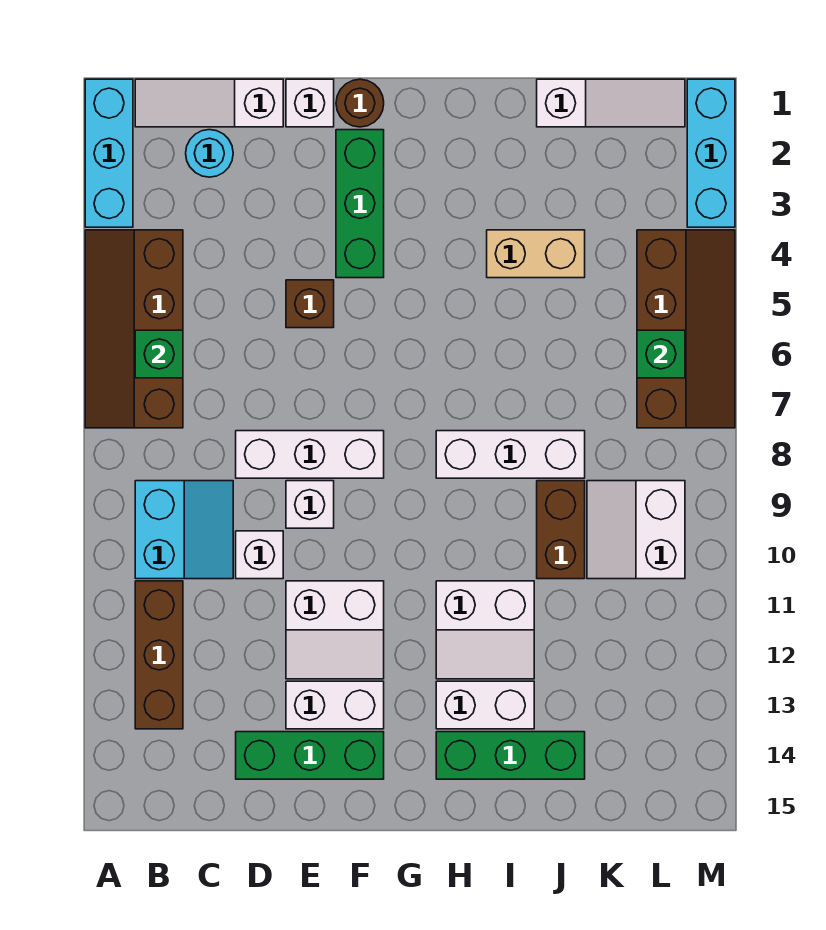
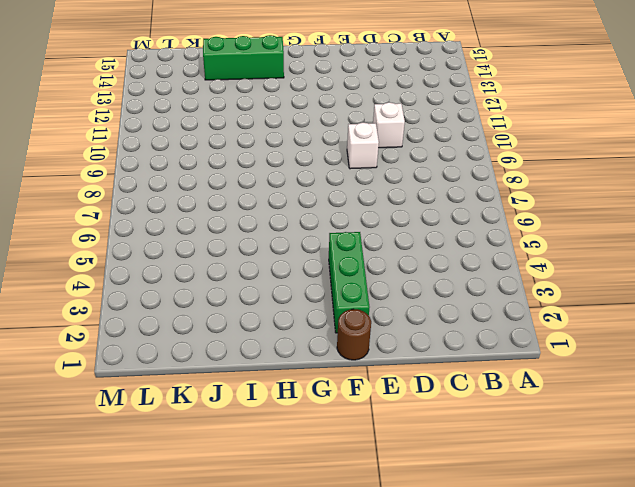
none -> cyan 1x3 brick [85,79,133,227]
none -> brown 2x4 slope [85,230,183,428]
none -> white 1x3 slope [135,79,283,127]

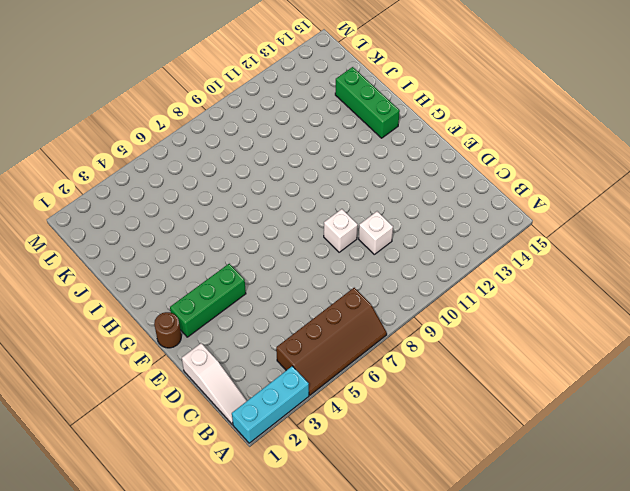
none -> cyan 2x2 slope [135,481,233,579]
none -> brown 1x3 brick [135,581,183,729]
none -> cyan 1x1 round brick [186,130,233,177]

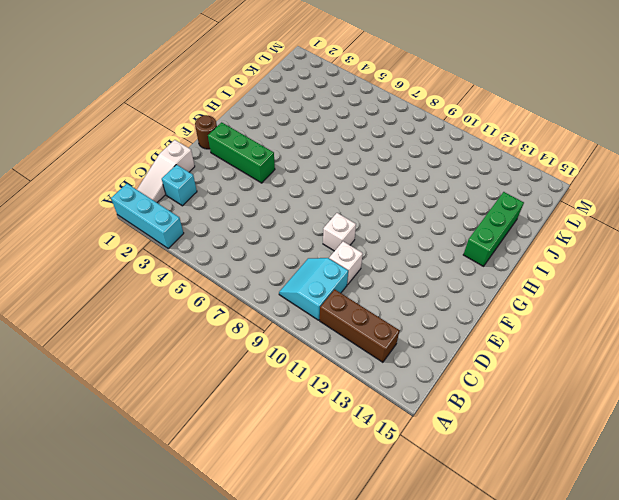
cyan 2x2 slope [279,258,348,320] -> cyan 2x2 slope turned to [135,481,233,579]
cyan 1x1 brick [162,165,197,206] -> cyan 1x1 round brick [186,130,233,177]
none -> brown 2x4 slope [85,230,183,428]
none -> white 1x3 brick [236,431,384,478]
none -> green 1x3 brick [236,732,384,779]

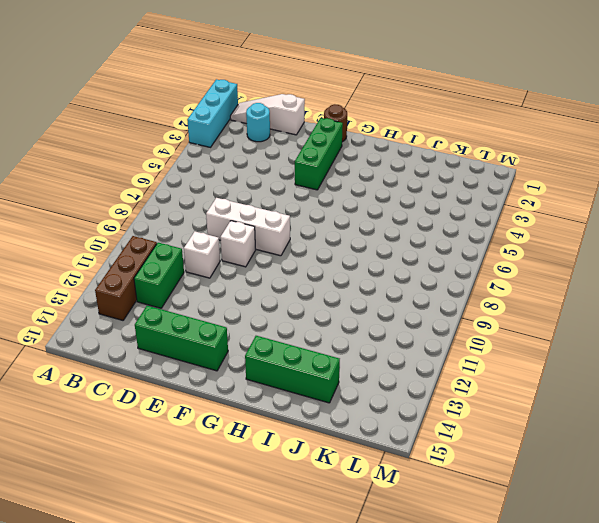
green 1x2 brick [134,243,184,308] -> none
none -> brown 2x4 slope [85,230,183,428]
none -> cyan 2x2 slope [135,481,233,579]
none -> white 1x1 brick [286,79,334,127]

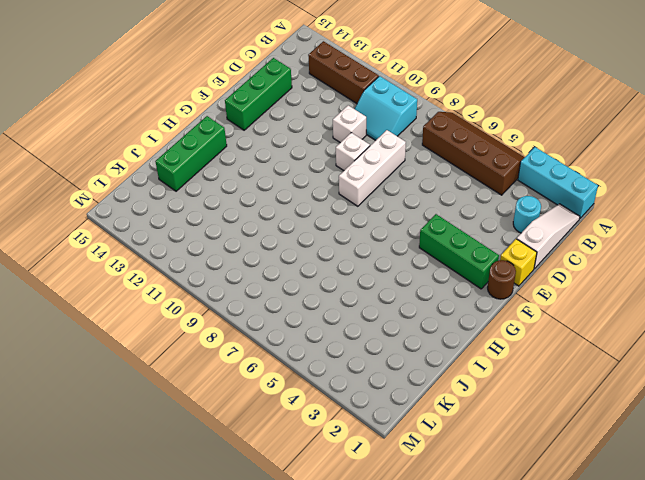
yellow 1x1 brick [500,239,537,286] -> white 1x1 brick [286,79,334,127]
none -> brown 1x1 brick [286,280,334,328]
none -> white 2x2 slope [286,581,384,679]
none -> white 1x2 brick [286,681,384,729]

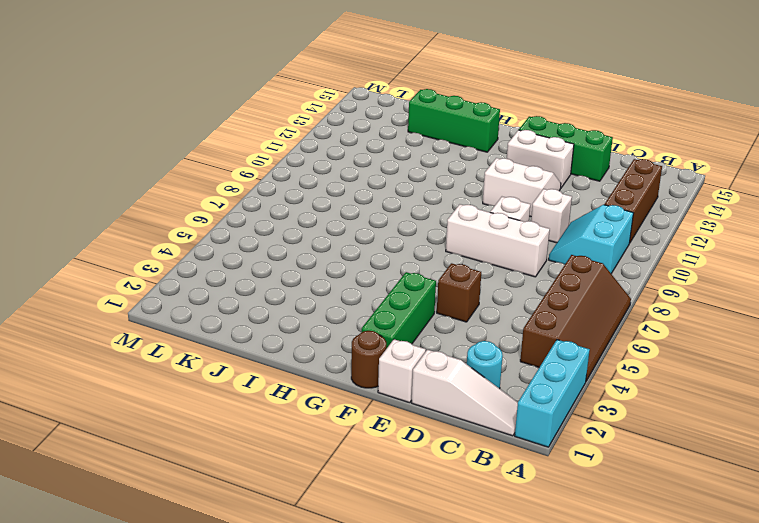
none -> white 1x3 brick [436,431,585,478]
none -> white 2x2 slope [436,581,534,679]
none -> white 1x2 brick [436,681,534,729]

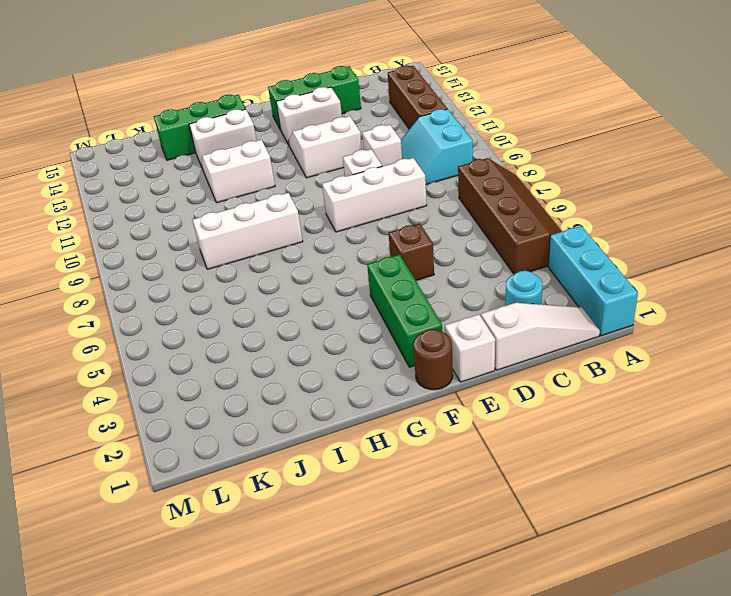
none -> tan 1x2 brick [487,230,585,278]
none -> white 1x3 slope [537,79,685,127]
none -> brown 1x2 brick [537,481,585,579]

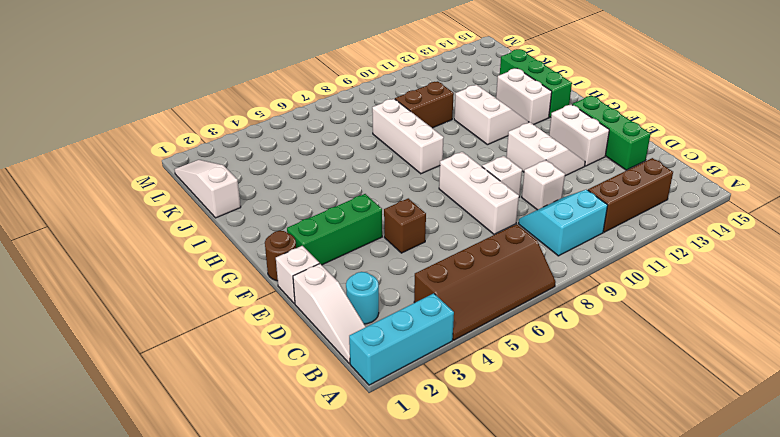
none -> tan 1x2 brick [487,230,585,278]
none -> white 2x2 slope [587,481,685,579]
none -> brown 2x4 slope [637,230,735,428]

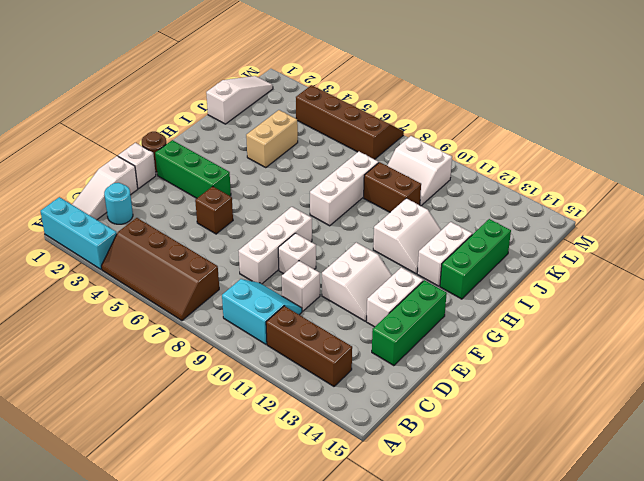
none -> cyan 1x3 brick [687,79,735,227]
none -> green 1x1 brick [135,330,183,378]
none -> green 1x1 brick [637,330,685,378]

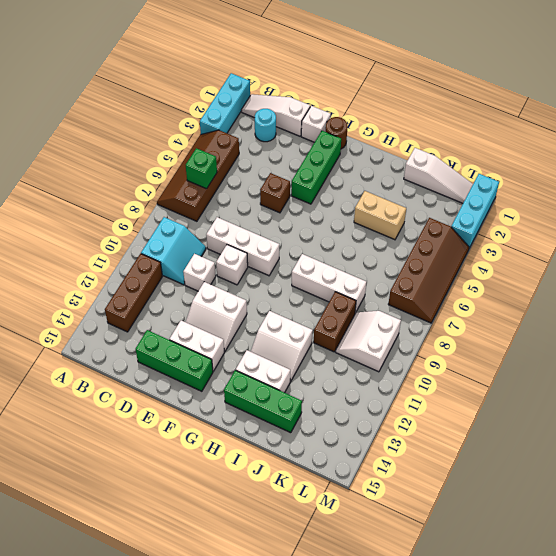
none -> green 1x1 brick [637,330,685,378]

